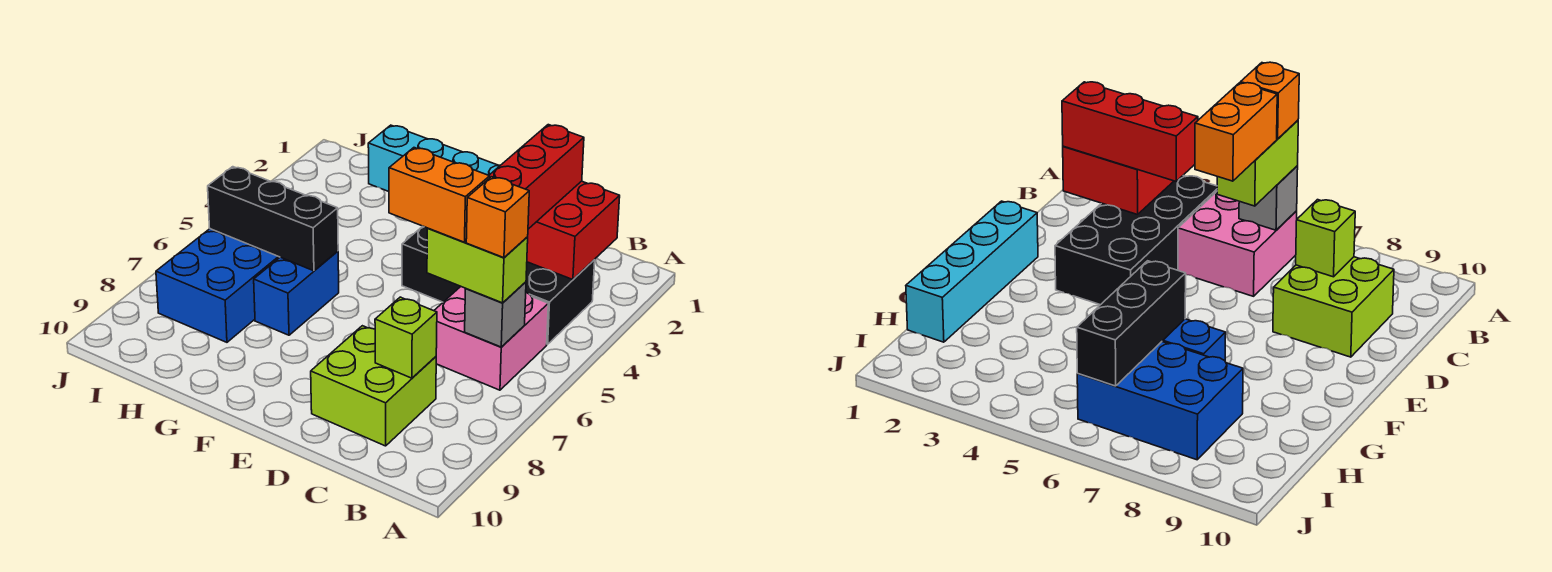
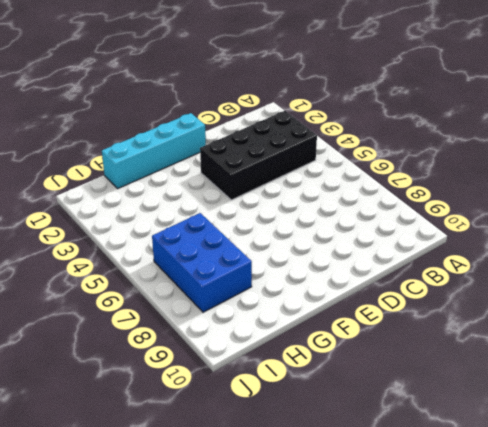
none -> pink 2x2 brick [434,287,548,390]
none -> lime 2x2 brick [311,326,436,446]
none -> blue 1x2 brick [254,251,339,335]

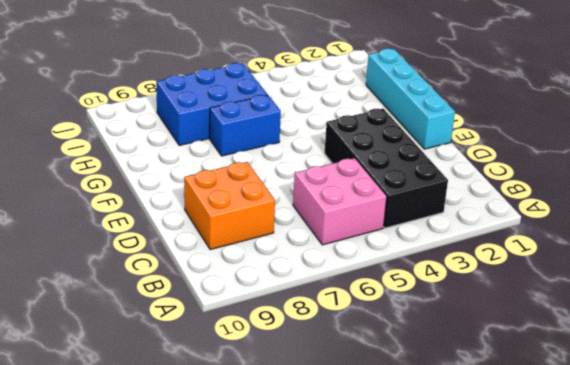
orange 2x2 brick [184,162,275,250] -> lime 2x2 brick [311,326,436,446]
none -> red 2x2 brick [527,181,620,280]
none -> grey 1x1 brick [465,282,526,347]
none -> lime 1x1 brick [375,297,437,378]

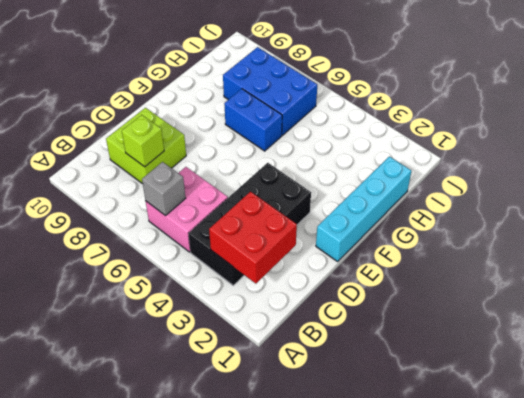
none -> black 1x3 brick [208,167,338,271]
none -> lime 1x2 brick [427,228,528,303]
none -> red 1x3 brick [489,125,584,229]

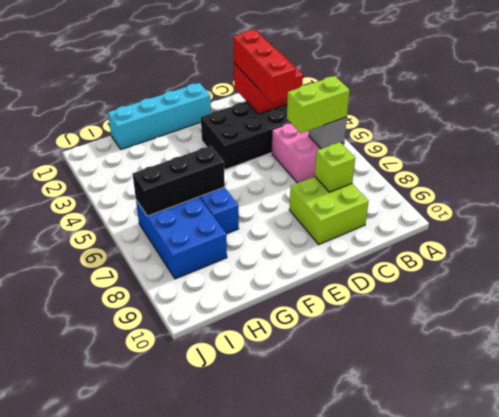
none -> orange 1x1 brick [466,177,529,258]
none -> orange 1x2 brick [389,148,490,242]

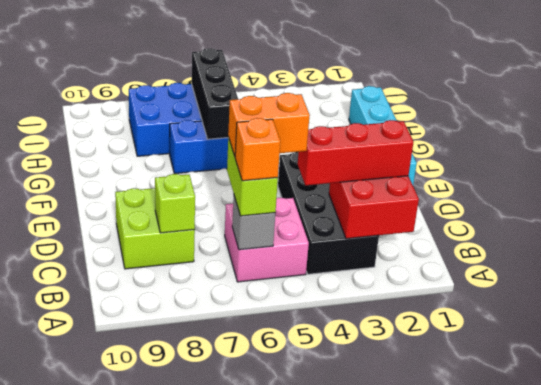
orange 1x2 brick [228,93,310,156] -> orange 1x2 brick turned to [389,148,490,242]

